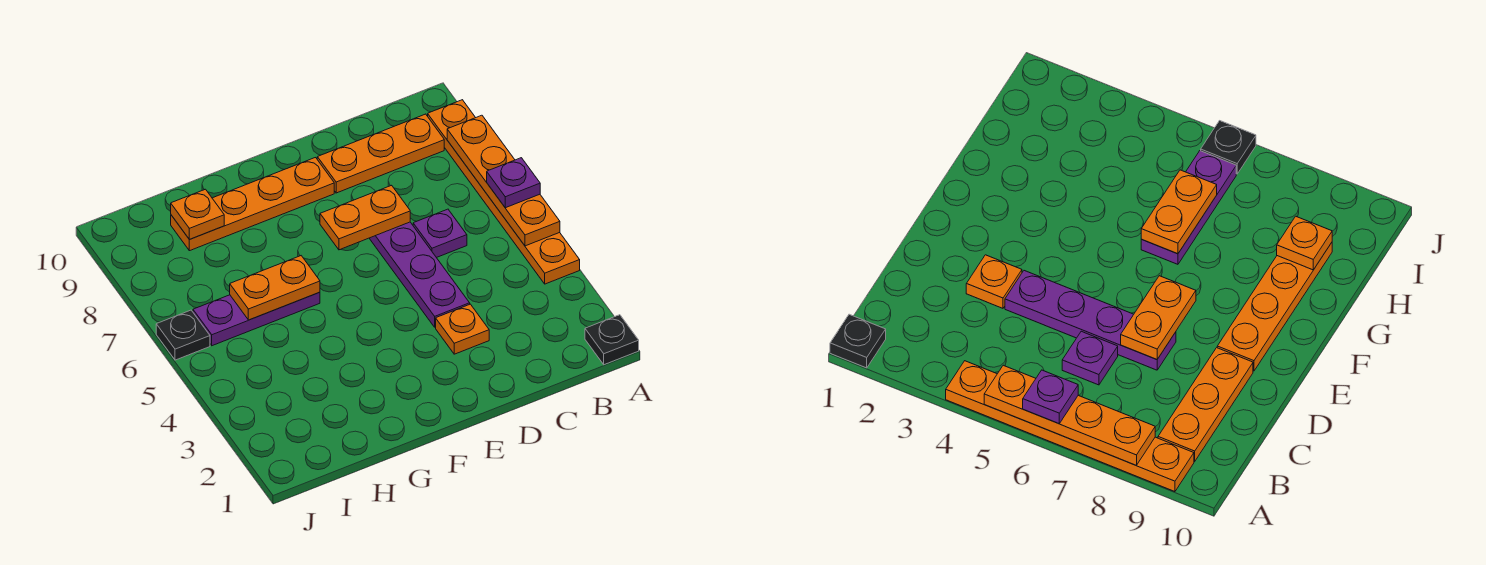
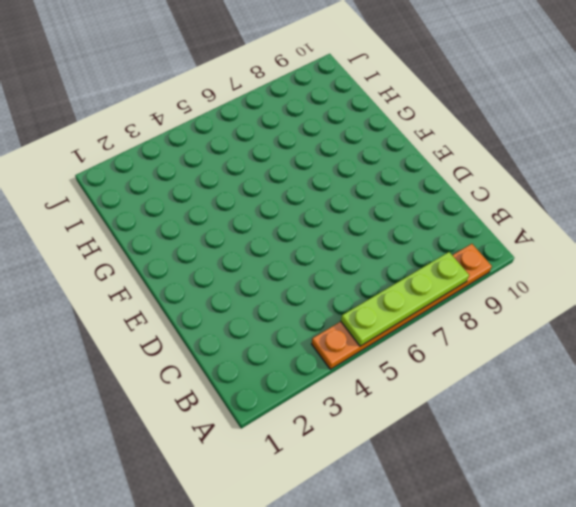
lime 1x4 plate [341,252,469,346] -> orange 1x4 plate [447,115,560,246]
none -> black 1x1 plate [585,315,639,365]
none -> orange 1x3 plate [317,114,444,193]
none -> purple 1x1 plate [413,209,467,258]

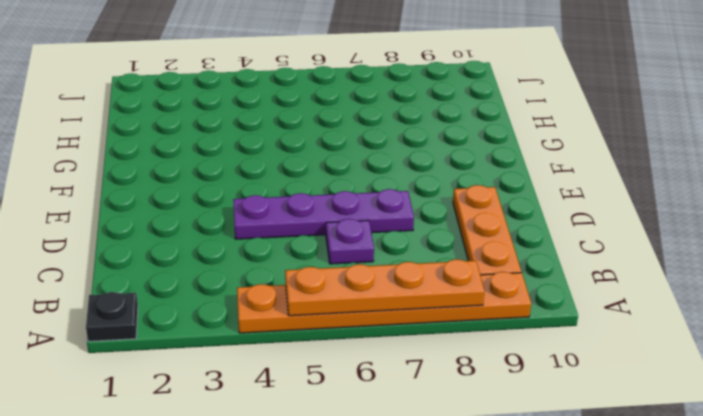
none -> orange 1x1 plate [436,304,489,354]
none -> orange 1x4 plate [171,158,334,251]
none -> purple 1x3 plate [193,292,320,346]

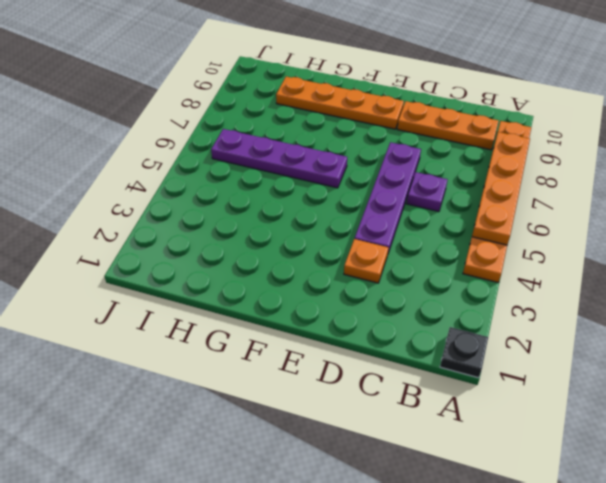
purple 1x4 plate [211,129,347,188] -> purple 1x3 plate [193,292,320,346]
none -> black 1x1 plate [156,310,210,360]
none -> orange 1x2 plate [320,185,410,250]
none -> orange 1x2 plate [230,256,320,320]

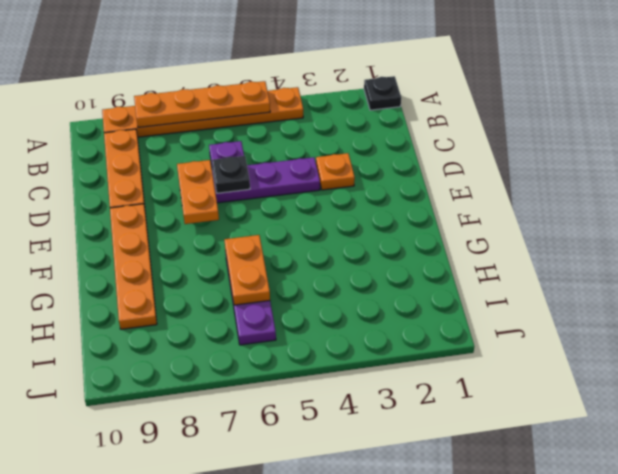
black 1x1 plate [212,156,250,193] -> black 1x1 plate moved to [156,310,210,360]
none -> orange 1x1 plate [171,189,224,239]
none -> purple 1x1 plate [487,158,540,208]

